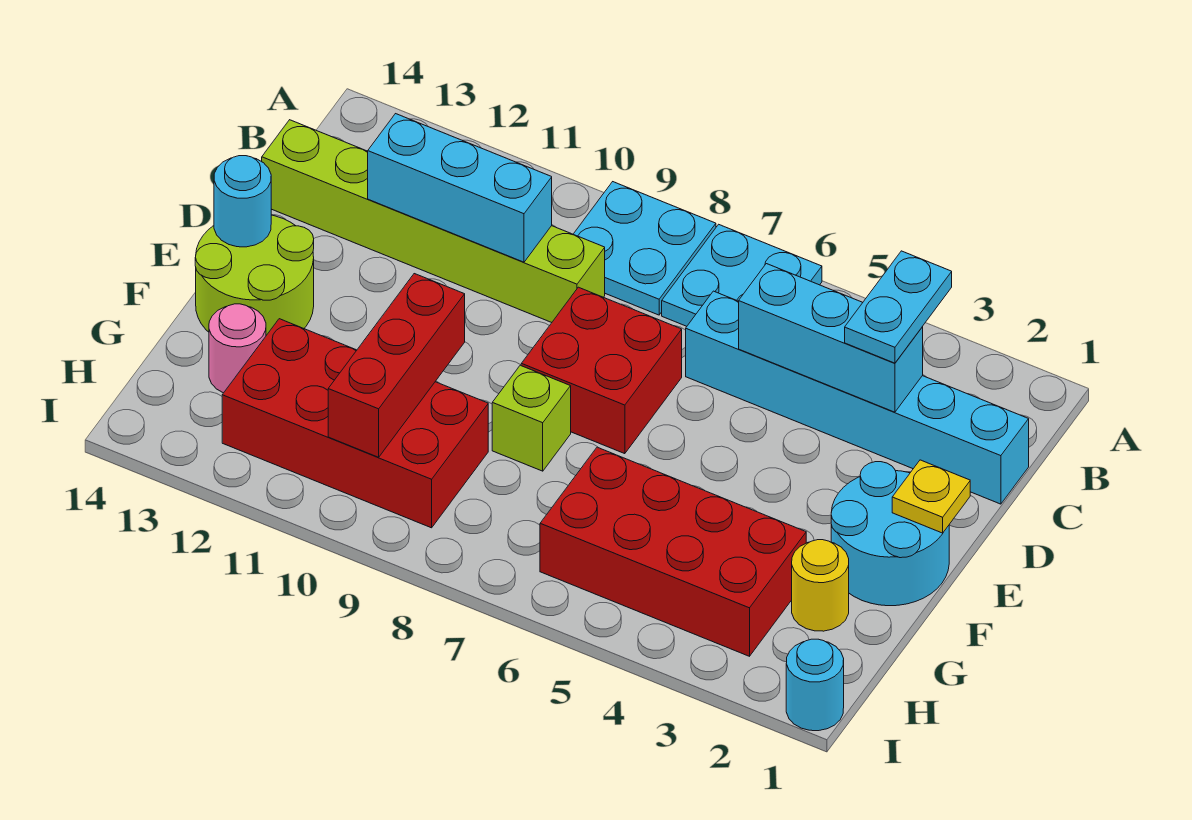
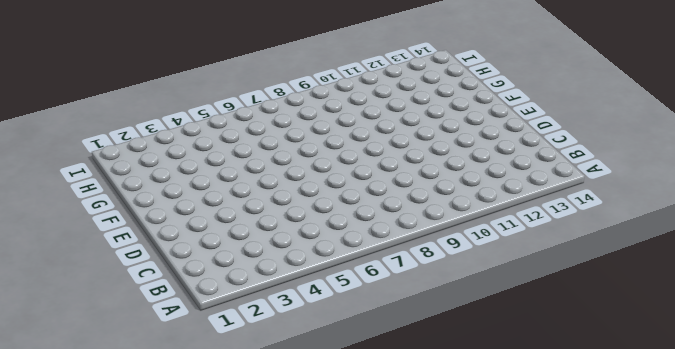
none -> cyan 2x2 plate [662,224,822,326]
none -> cyan 2x2 plate [573,182,716,315]
none -> cyan 1x6 brick [686,291,1029,504]

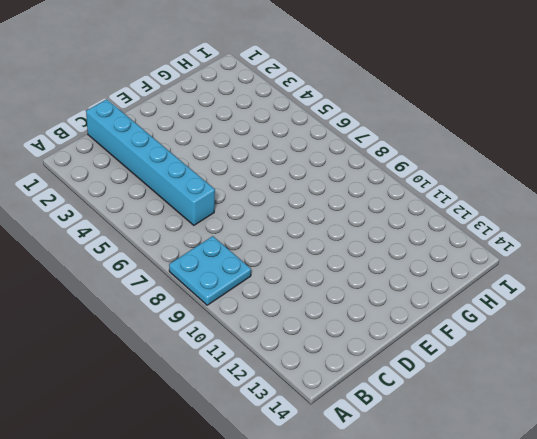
none -> cyan 2x2 plate [662,224,822,326]
none -> lime 1x6 brick [262,120,605,323]
none -> red 2x2 brick [521,287,682,454]

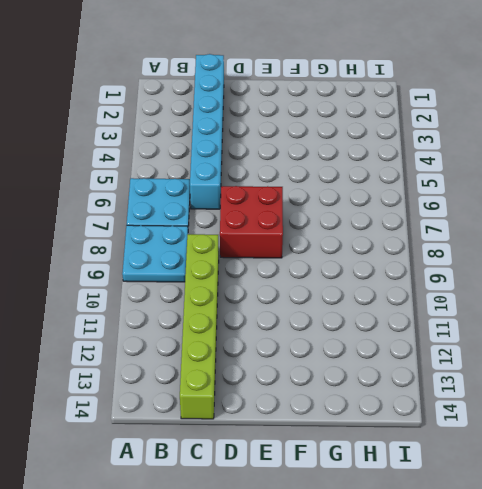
none -> cyan 2x2 round brick [831,462,949,606]
none -> lime 2x2 round brick [195,215,314,335]
none -> lime 1x1 brick [492,365,571,471]

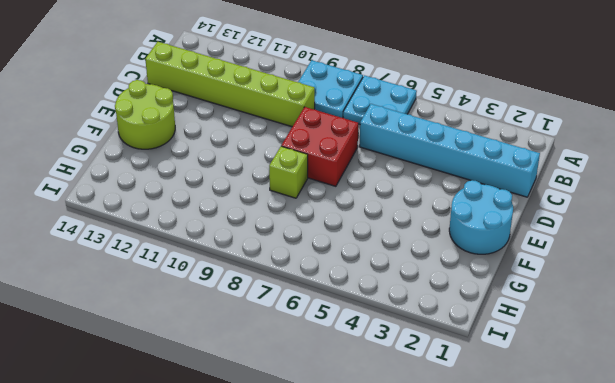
none -> yellow 1x1 round brick [792,540,849,631]
none -> red 2x4 brick [540,447,806,656]
none -> red 2x4 brick [222,319,488,528]

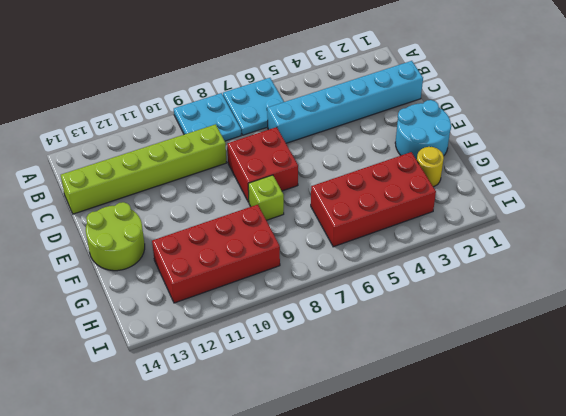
none -> pink 1x1 round brick [209,304,266,393]
none -> cyan 1x1 round brick [786,639,844,731]
none -> cyan 1x3 brick [739,264,923,412]

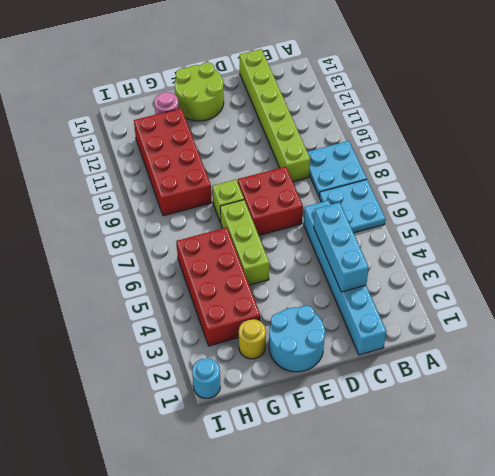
lime 1x3 brick [220,200,269,285] -> none
none -> cyan 1x3 brick [368,114,552,262]
none -> yellow 1x1 plate [892,460,970,533]
none -> cyan 1x1 round brick [214,156,271,247]

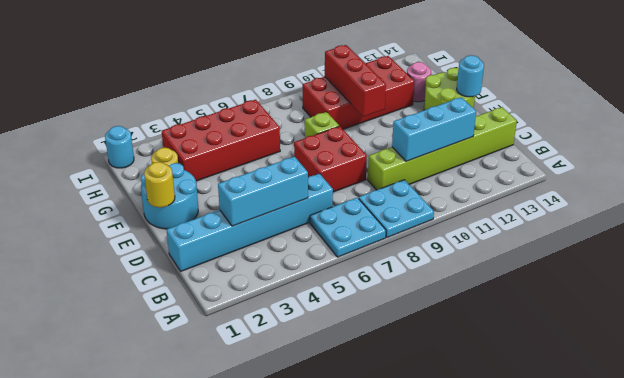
yellow 1x1 round brick [144,162,175,207] -> yellow 1x1 plate [892,460,970,533]
none -> cyan 1x2 plate [845,251,952,363]

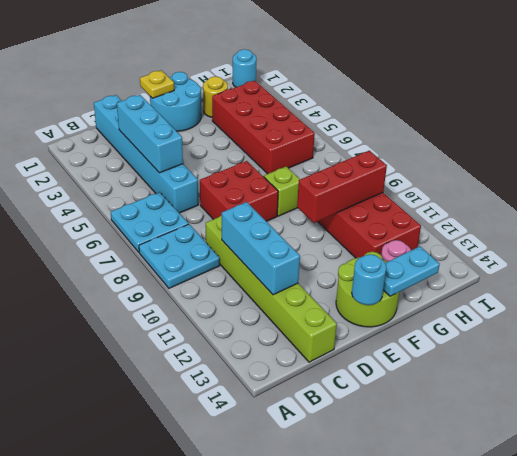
cyan 1x2 plate [383,246,440,296] -> cyan 1x2 plate moved to [845,251,952,363]

